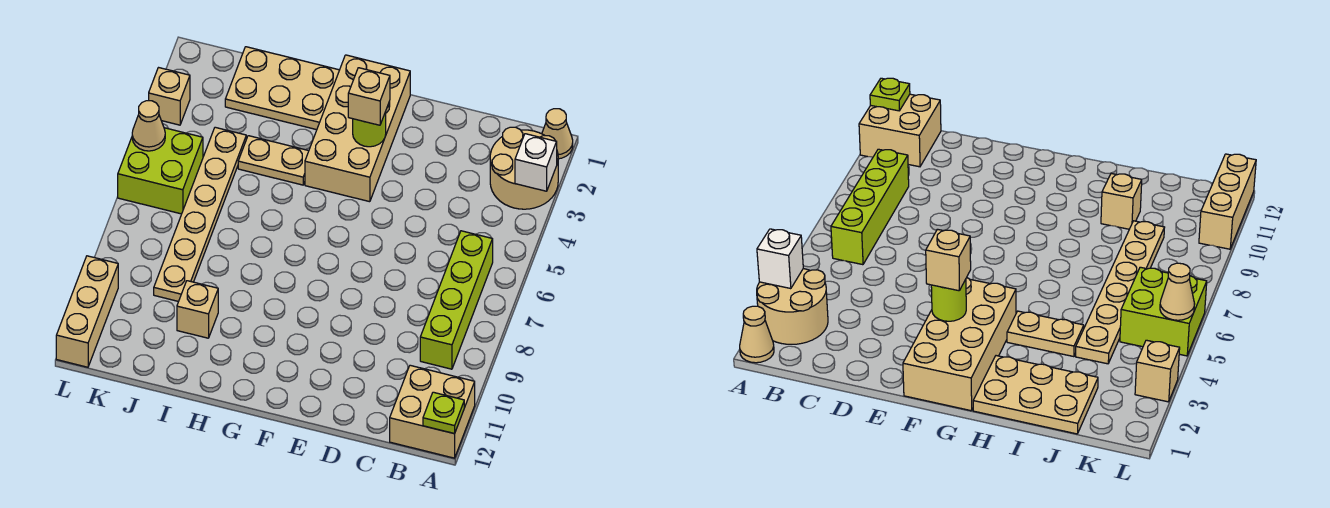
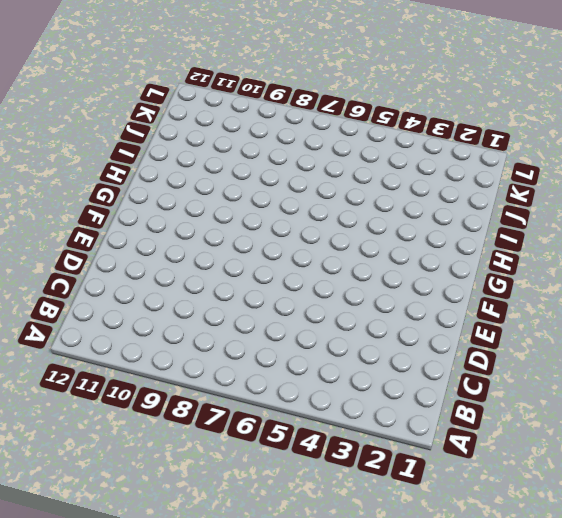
none -> tan 1x1 cone [542,109,573,159]
none -> tan 2x2 round brick [490,127,558,209]
none -> tan 2x2 brick [390,365,475,458]

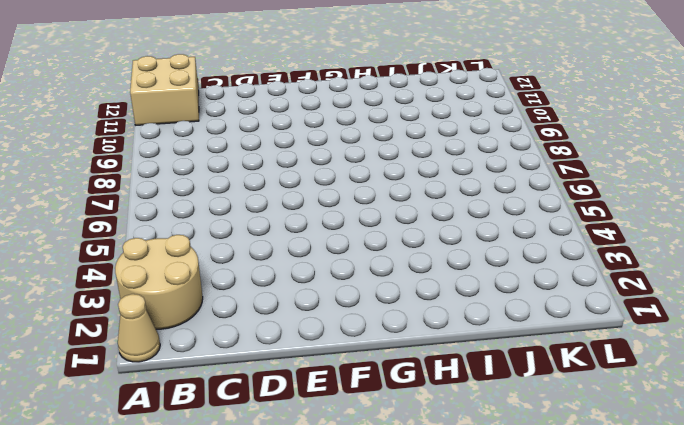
none -> lime 1x4 brick [420,231,493,369]
none -> tan 2x4 brick [305,55,410,202]
none -> tan 2x3 plate [225,47,339,130]

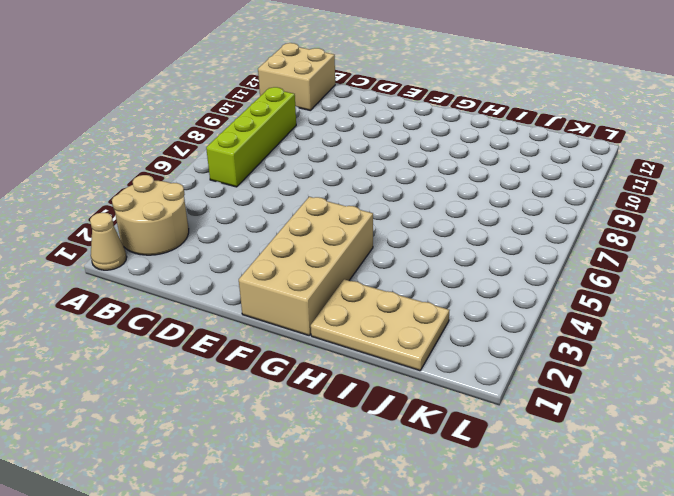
none -> tan 1x2 plate [238,136,309,185]
none -> tan 1x1 brick [177,281,218,338]
none -> tan 1x6 plate [154,127,246,301]

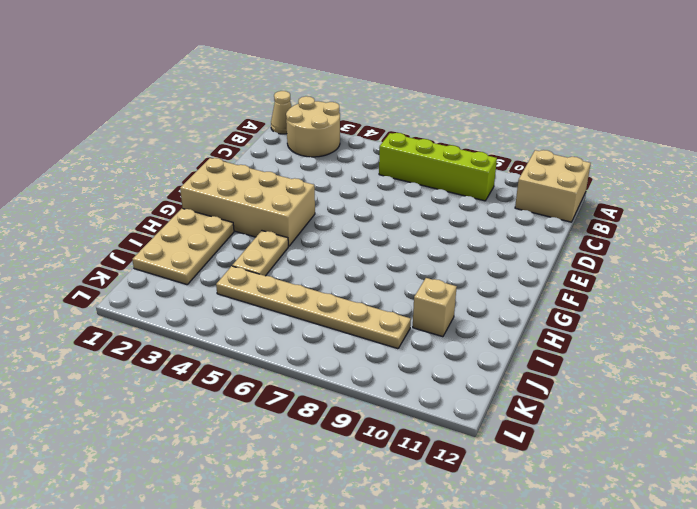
none -> lime 2x2 brick [118,128,203,214]
none -> tan 1x1 brick [149,68,190,125]
none -> tan 1x3 brick [56,256,118,367]

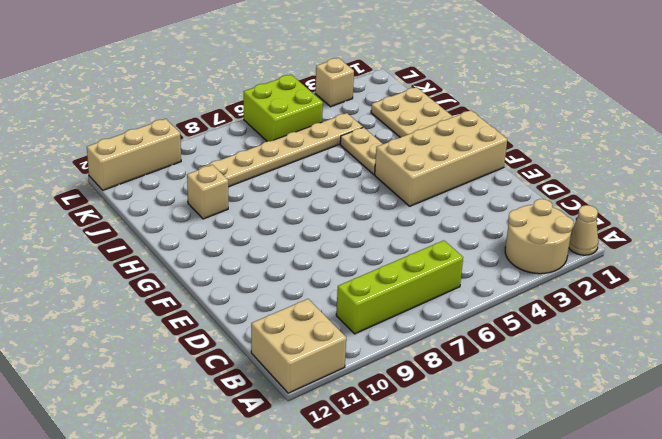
none -> white 1x1 brick [515,134,557,191]
none -> lime 1x1 plate [423,392,464,434]
none -> lime 1x1 round brick [353,112,386,147]

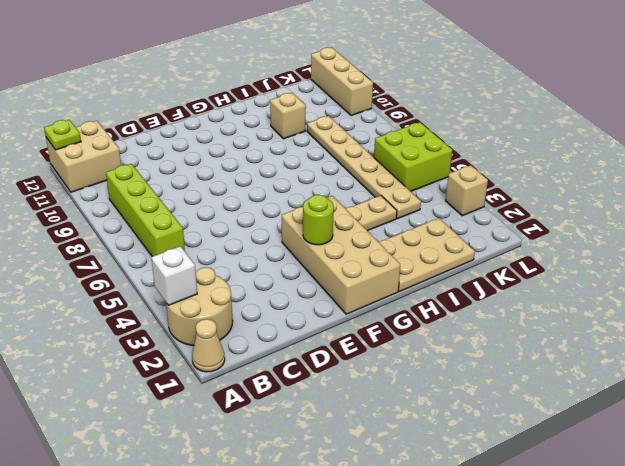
none -> tan 1x1 cone [132,101,165,151]
none -> tan 1x1 brick [348,68,390,125]

